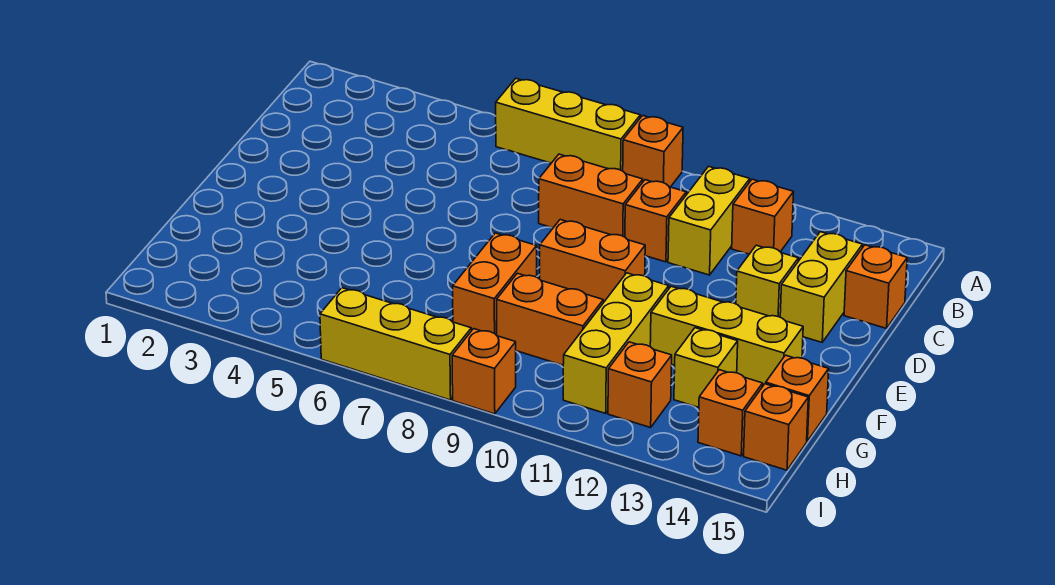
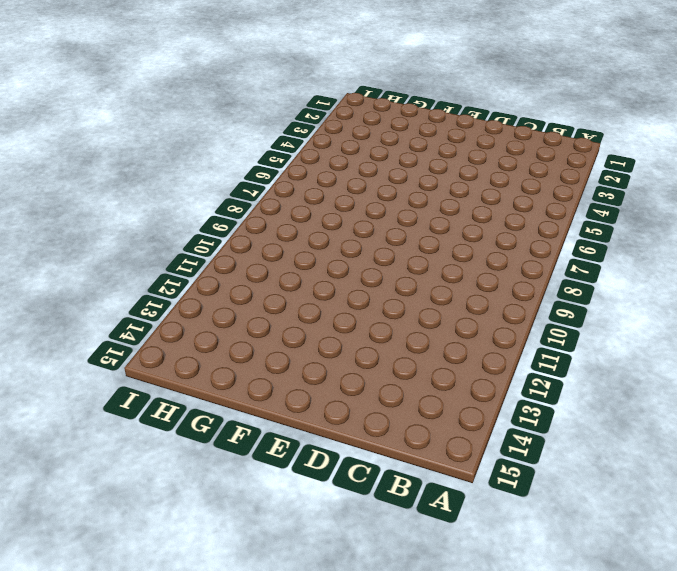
none -> yellow 1x3 brick [496,78,640,171]
none -> orange 1x1 brick [623,116,683,187]
none -> yellow 1x2 brick [668,166,750,275]

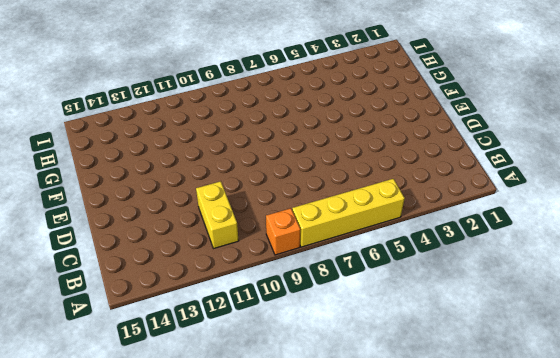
yellow 1x4 brick [292,179,405,247] -> yellow 1x3 brick [496,78,640,171]
none -> orange 1x1 brick [732,179,794,254]
none -> orange 1x2 brick [539,154,643,237]
none -> orange 1x1 brick [625,180,686,262]

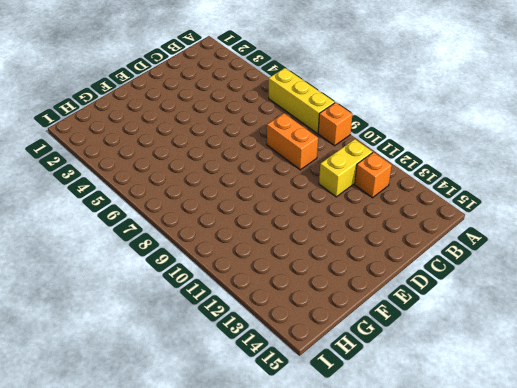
none -> orange 1x1 brick [625,180,686,262]
none -> yellow 1x2 brick [780,232,863,342]
none -> orange 1x1 brick [844,245,907,328]

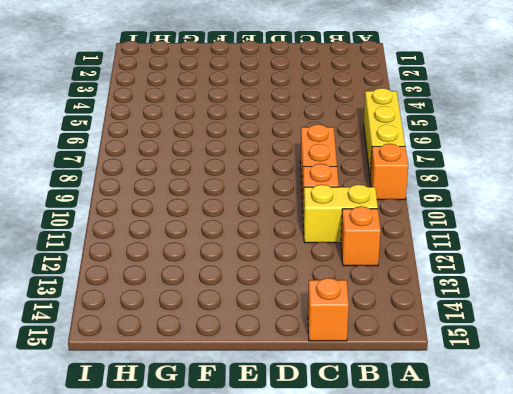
none -> yellow 1x2 brick [780,232,863,342]
none -> yellow 1x1 brick [736,245,798,317]
none -> orange 1x2 brick [540,220,645,303]

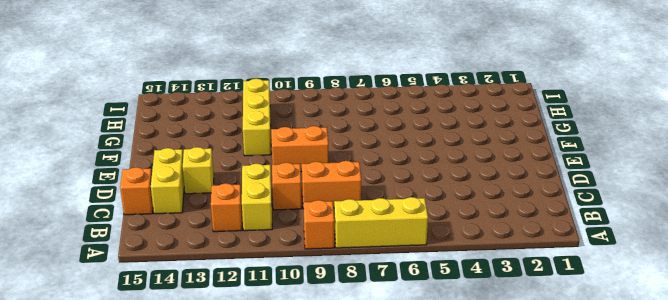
none -> orange 1x2 brick [453,233,537,335]
none -> yellow 1x3 brick [650,286,803,387]
none -> orange 1x2 brick [497,273,603,365]

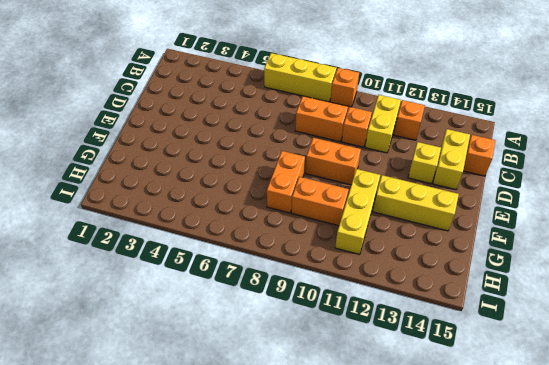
none -> yellow 1x1 brick [674,328,738,407]
none -> orange 1x1 brick [766,355,829,441]
none -> orange 1x1 brick [608,342,672,428]

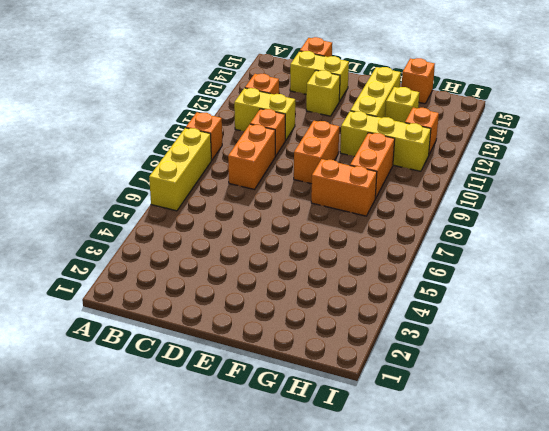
none -> orange 1x1 brick [698,370,763,456]
none -> orange 1x1 brick [744,384,808,470]
none -> yellow 1x3 brick [320,288,471,400]

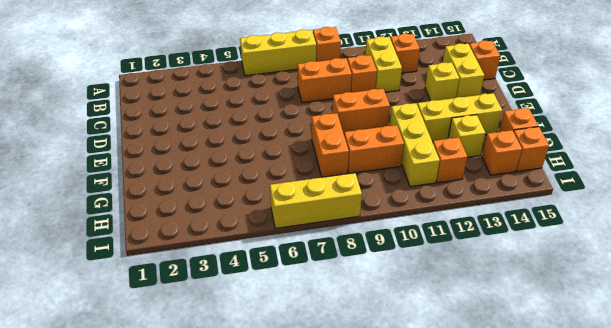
none -> orange 1x1 brick [452,329,516,414]

